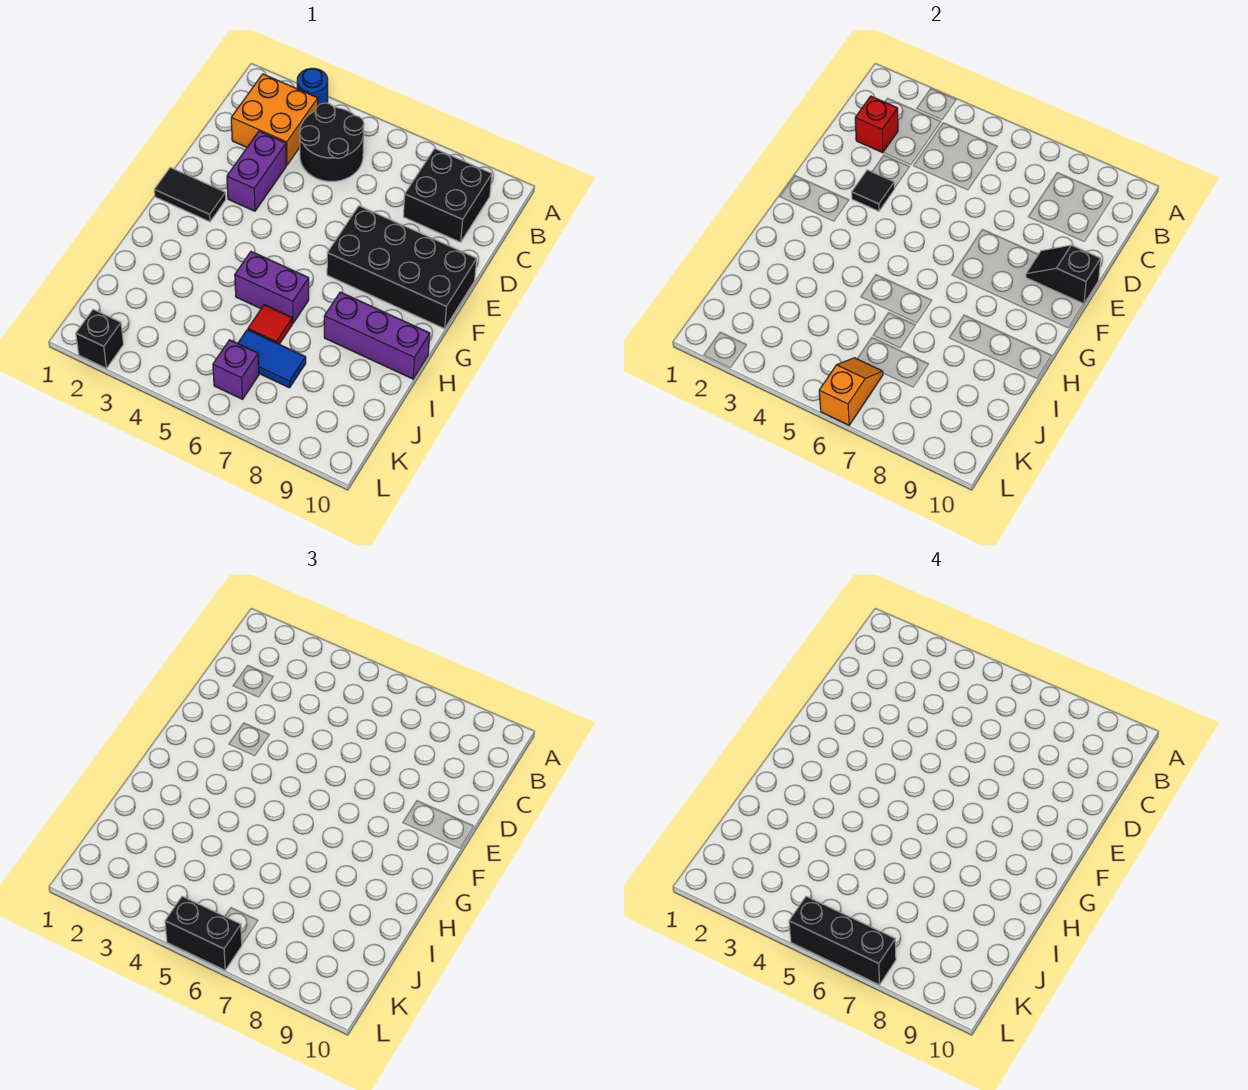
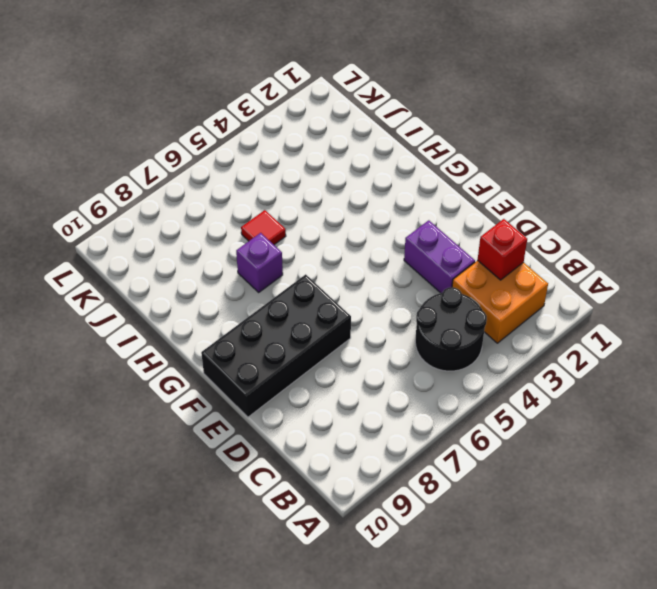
purple 1x1 brick [236,233,283,292] -> purple 1x1 brick moved to [213,340,259,399]
none -> blue 1x1 round brick [297,68,328,105]
none -> black 2x2 brick [403,149,492,242]
none -> black 1x2 tile [154,168,226,222]

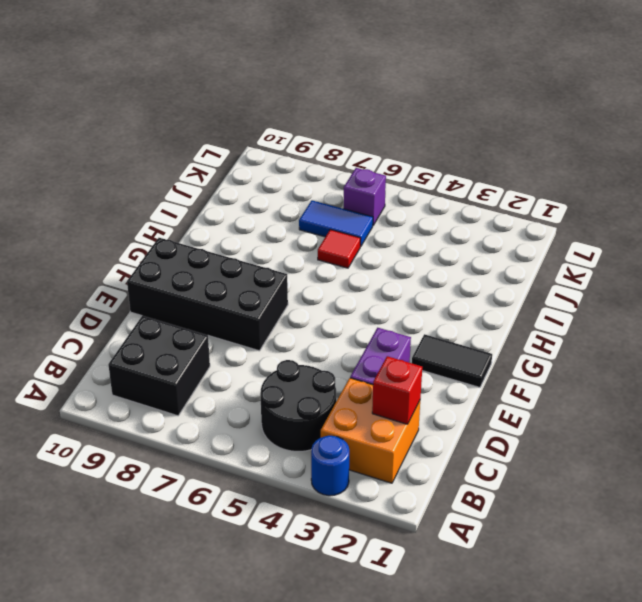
none -> purple 1x2 brick [235,252,309,323]
none -> purple 1x3 brick [324,292,430,379]
none -> black 1x1 brick [76,309,123,368]

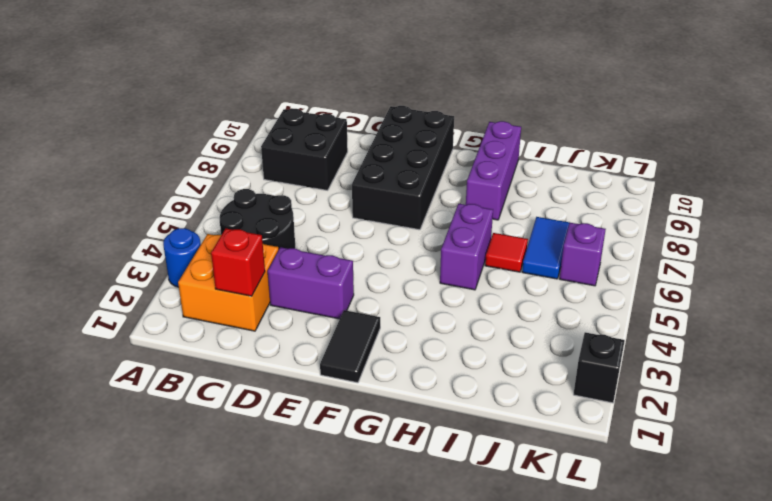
none -> black 1x1 tile [852,170,894,211]
none -> black 1x2 slope [1026,245,1101,304]
none -> orange 1x2 slope [819,358,883,425]

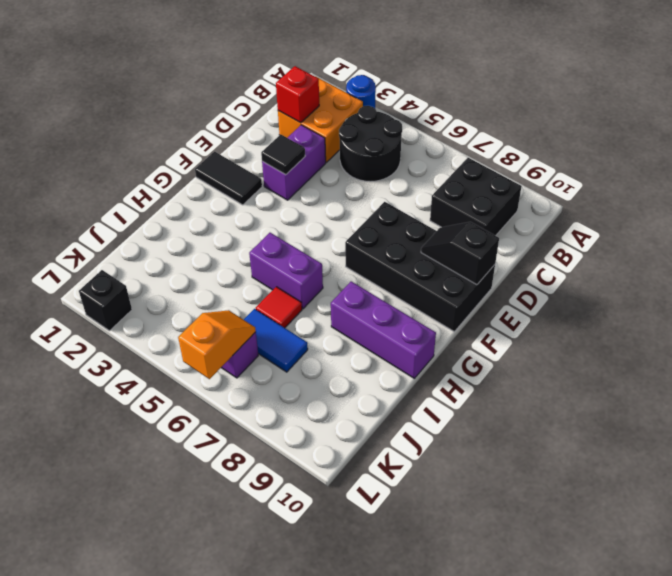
none -> black 1x2 brick [165,896,242,970]
none -> black 1x3 brick [789,896,896,985]

